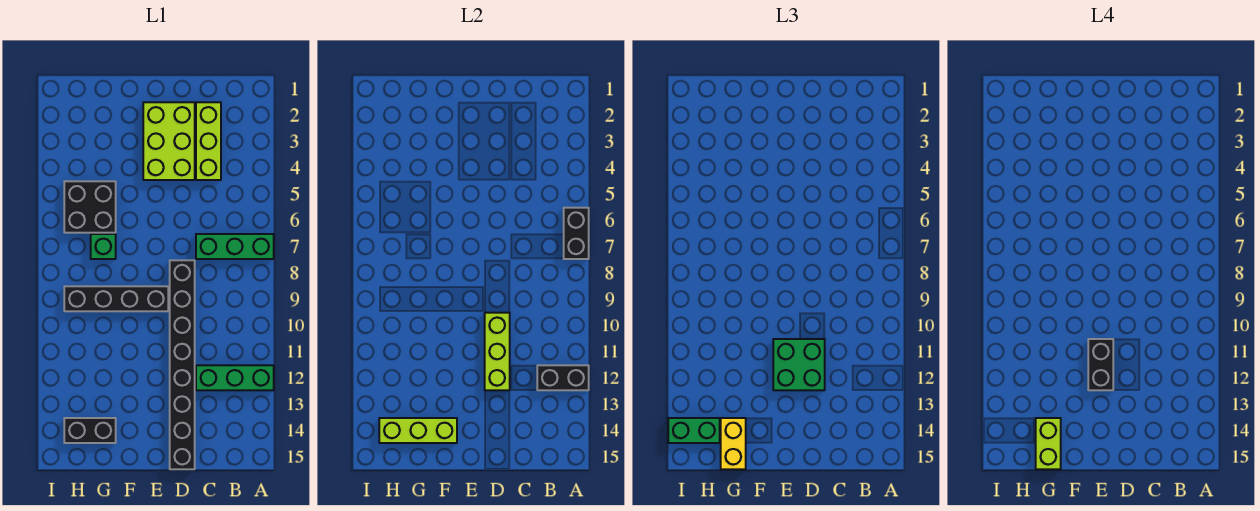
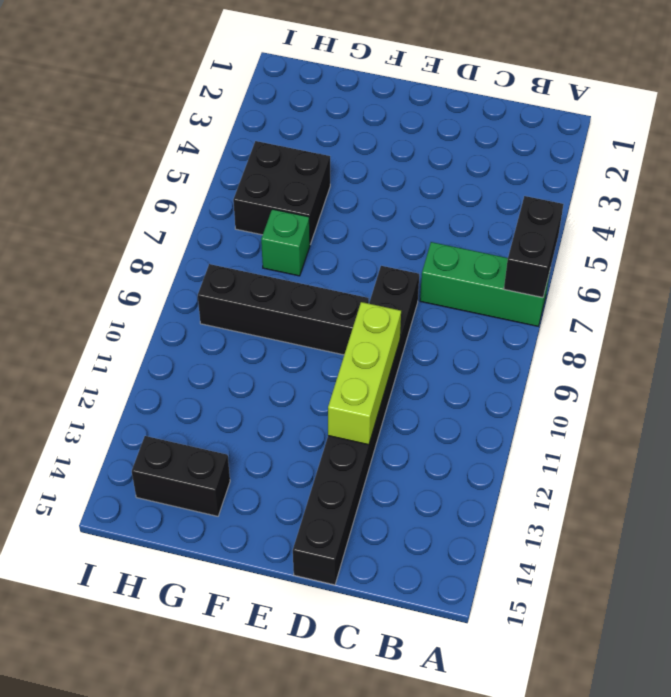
none -> green 1x3 brick [196,365,274,390]
none -> lime 1x3 brick [196,102,221,180]
none -> lime 2x3 brick [143,102,195,180]

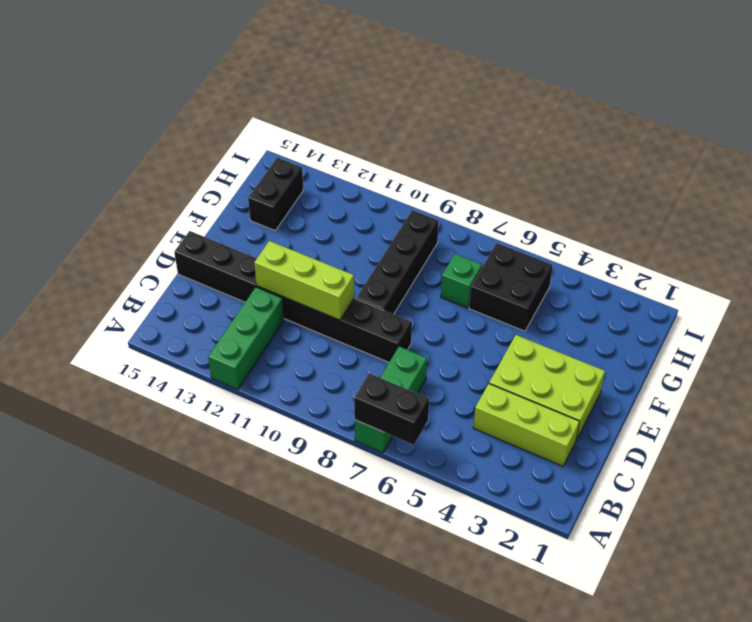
none -> black 1x2 brick [537,365,589,390]
none -> lime 1x3 brick [379,418,457,443]
none -> green 2x2 brick [773,339,825,390]

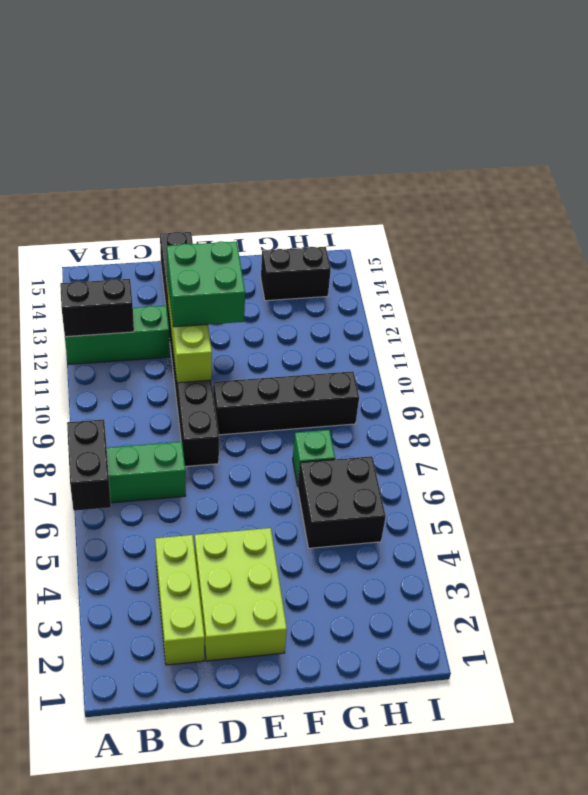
none -> lime 1x3 brick [379,418,457,443]
none -> yellow 1x2 brick [721,418,746,469]
none -> green 1x2 brick [668,418,720,443]

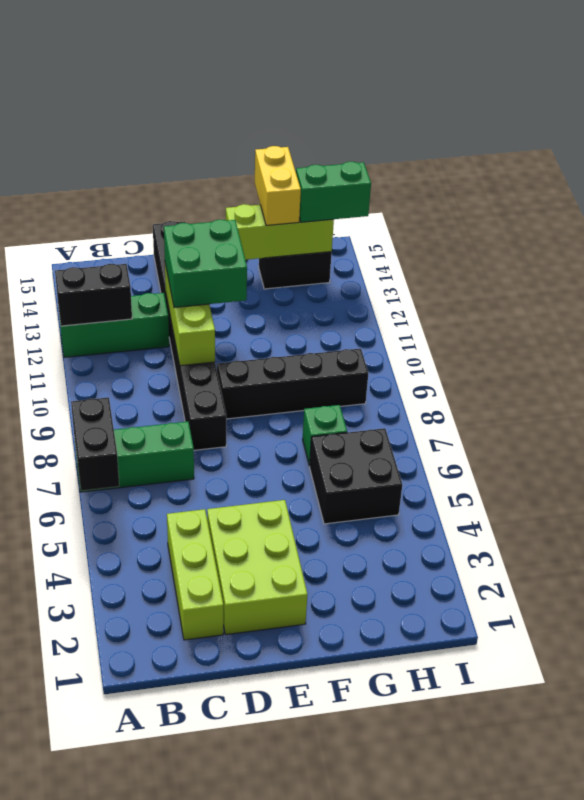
none -> black 1x2 brick [1088,339,1113,390]
none -> lime 1x2 brick [1036,418,1061,469]

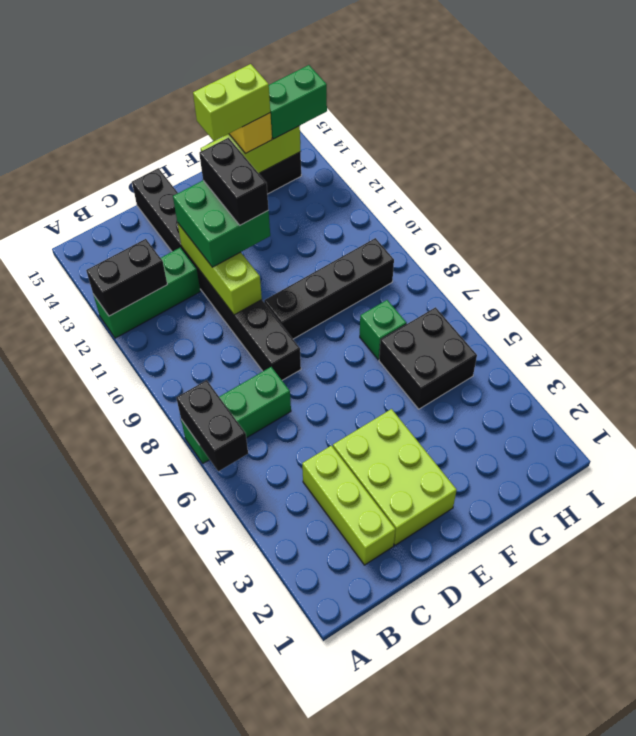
lime 1x2 brick [193,64,270,141] -> lime 1x2 brick turned to [1036,418,1061,469]

